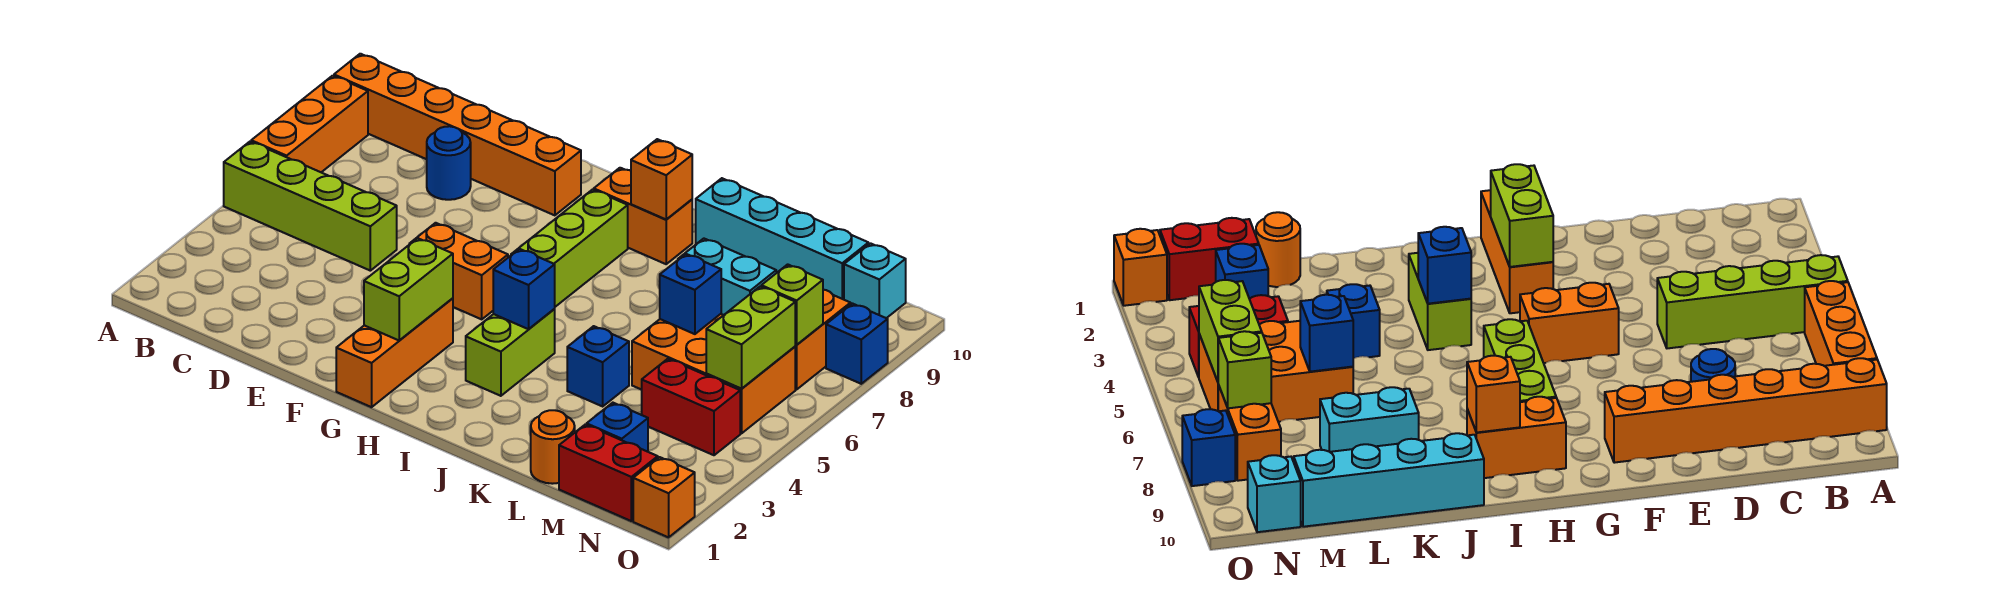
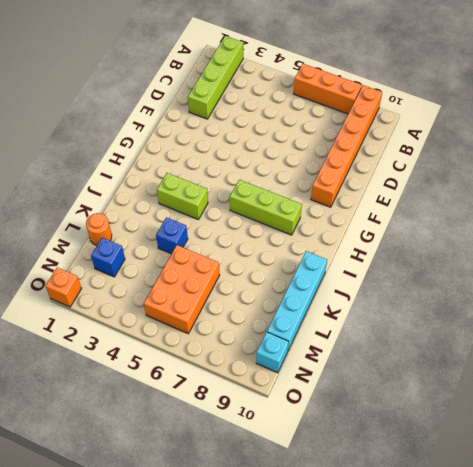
lime 1x4 brick [188,36,243,119] -> lime 1x4 brick moved to [224,142,397,271]
none -> blue 1x1 round brick [427,126,471,200]
none -> orange 1x2 brick [410,223,508,319]
none -> orange 1x3 brick [336,298,453,407]

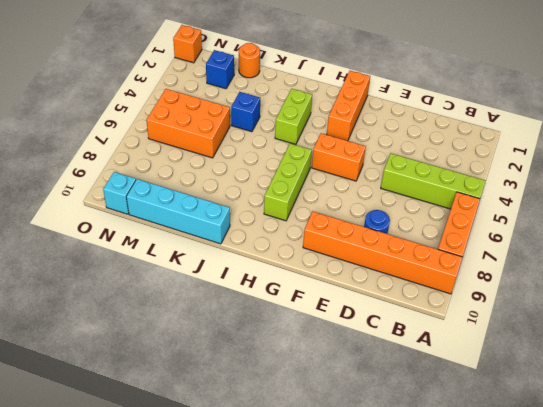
none -> orange 1x2 brick [594,168,692,264]
none -> cyan 1x2 brick [678,239,776,315]
none -> red 1x2 brick [559,424,658,521]

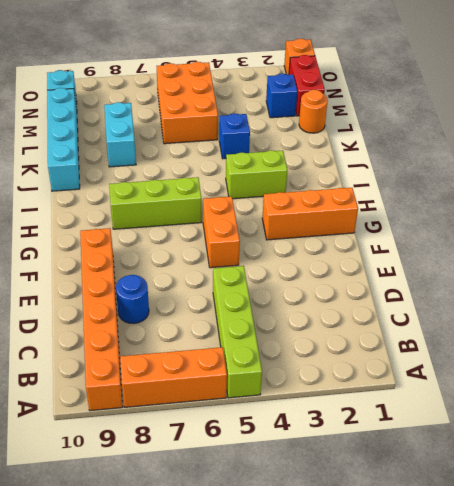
none -> orange 1x2 brick [594,168,692,264]
none -> red 1x2 brick [642,359,740,455]
none -> orange 1x2 brick [795,290,851,389]

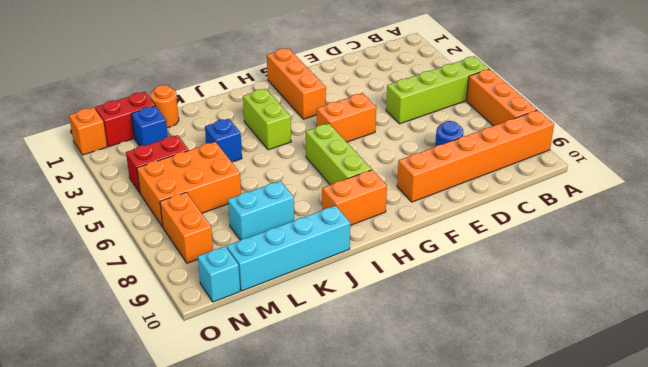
none -> blue 1x1 brick [826,303,888,384]
none -> lime 1x2 brick [364,238,453,340]
none -> blue 1x1 brick [493,249,555,329]

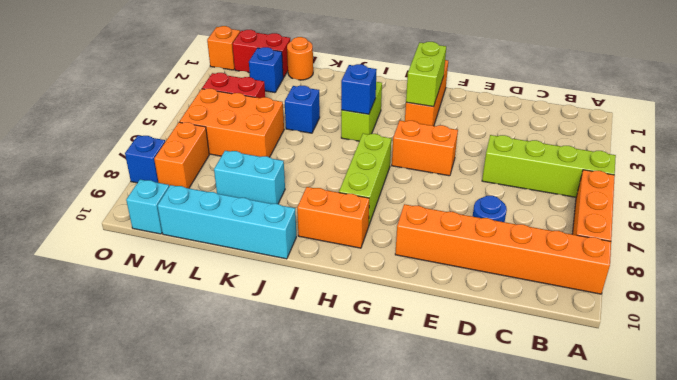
none -> orange 1x1 brick [631,139,692,220]
none -> blue 1x1 brick [660,254,721,334]
none -> lime 1x2 brick [706,286,795,389]

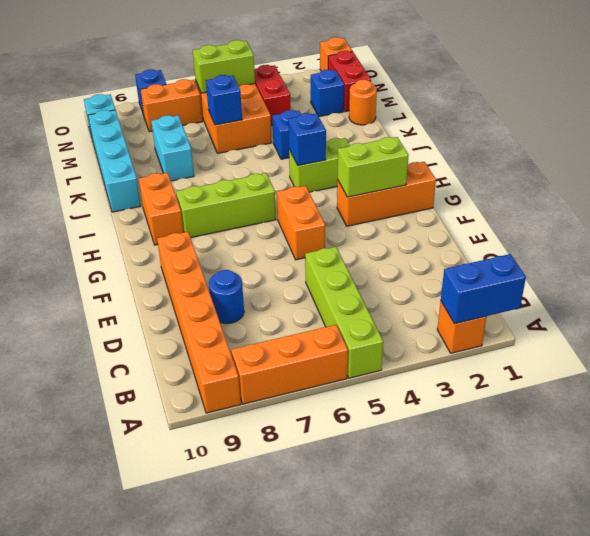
blue 1x2 brick [441,254,526,324] -> none
orange 1x1 brick [437,302,487,353] -> orange 1x1 brick moved to [631,139,692,220]
none -> lime 1x1 brick [761,264,823,345]

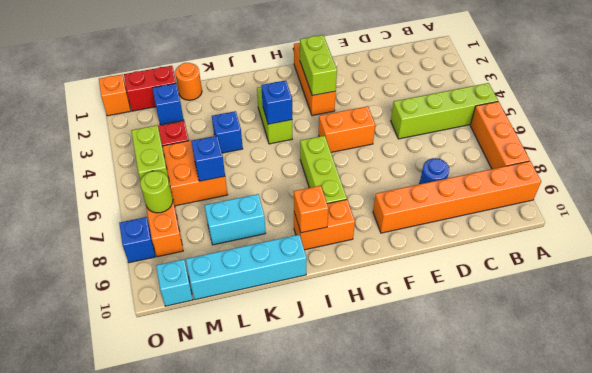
lime 1x1 round brick [140,171,173,213] -> lime 1x1 brick [761,264,823,345]

